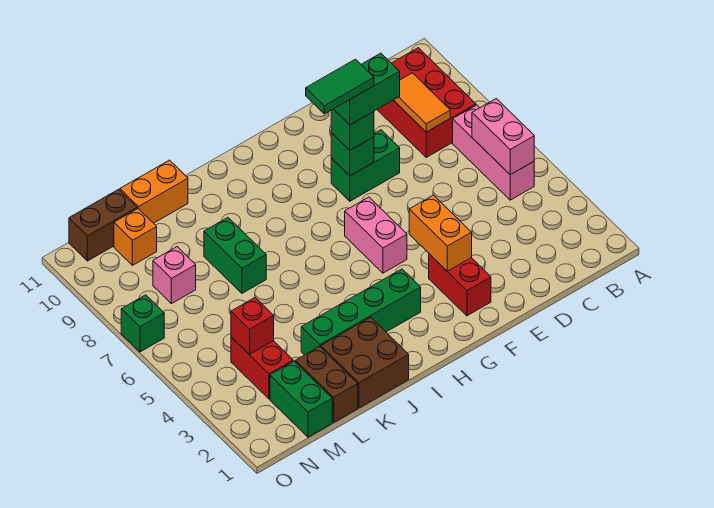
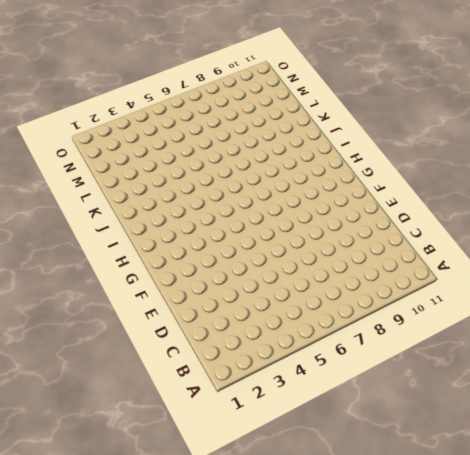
none -> pink 1x3 brick [453,105,534,200]
none -> red 2x3 brick [377,48,476,157]
none -> green 1x2 brick [331,130,400,201]

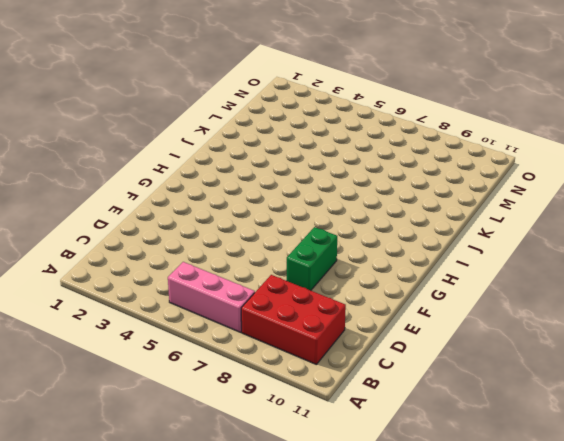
none -> red 1x2 brick [429,254,491,316]
none -> pink 1x2 brick [345,197,407,273]
none -> green 1x4 brick [301,269,421,355]

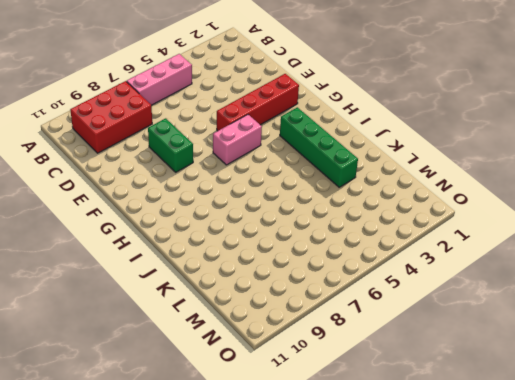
red 1x4 brick [217,74,299,131] -> red 1x2 brick [429,254,491,316]
none -> brown 2x2 brick [321,317,409,408]
none -> green 1x2 brick [204,218,266,293]
none -> orange 1x2 brick [120,160,188,223]

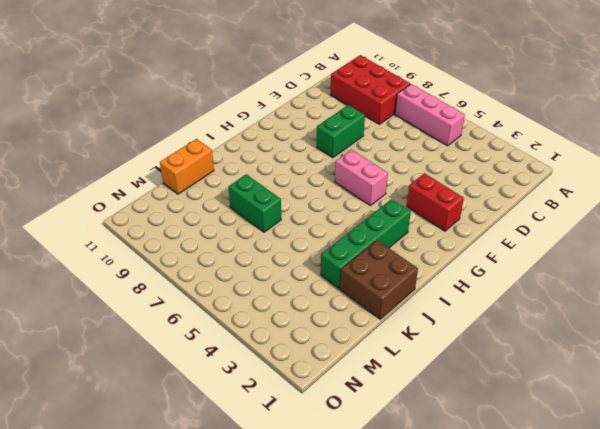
none -> brown 1x2 brick [295,347,358,422]
none -> green 1x2 brick [270,361,332,437]
none -> red 1x2 brick [231,337,293,399]

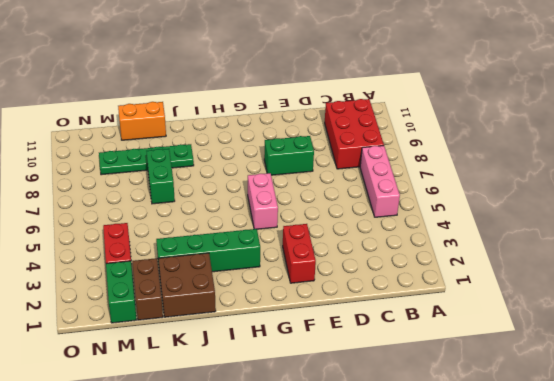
green 1x4 plate [99,144,194,175] -> none
none -> pink 1x1 brick [153,247,196,304]
none -> orange 1x1 brick [114,209,157,265]
none -> brown 1x2 brick [69,189,137,261]

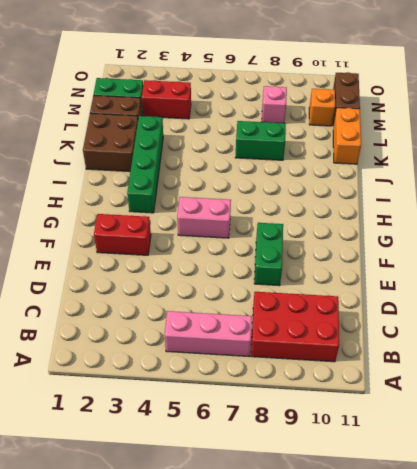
none -> green 1x1 brick [121,295,164,352]
none -> pink 1x2 brick [472,99,534,175]
none -> orange 1x2 tile [394,73,450,132]

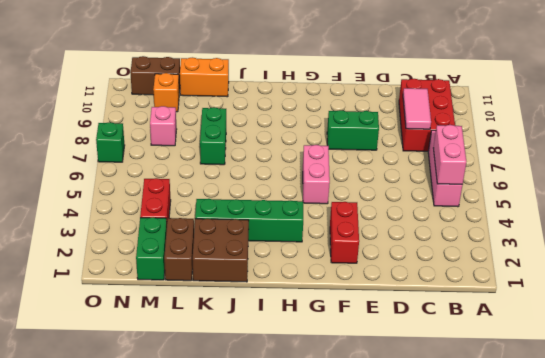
pink 1x2 tile [403,88,431,129] -> orange 1x2 tile [394,73,450,132]
none -> orange 1x2 brick [409,195,472,271]
none -> green 1x1 brick [331,133,374,176]
none -> red 1x1 brick [231,298,274,354]

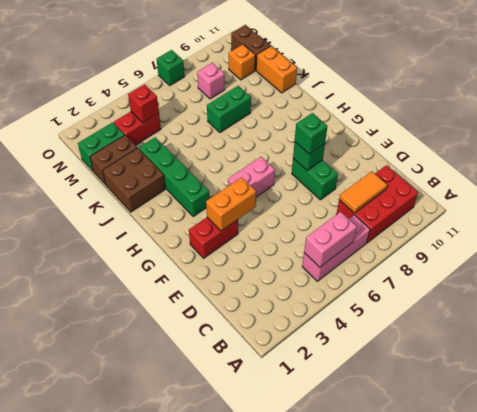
none -> green 1x2 brick [334,53,400,125]
none -> green 1x2 tile [306,59,374,114]

